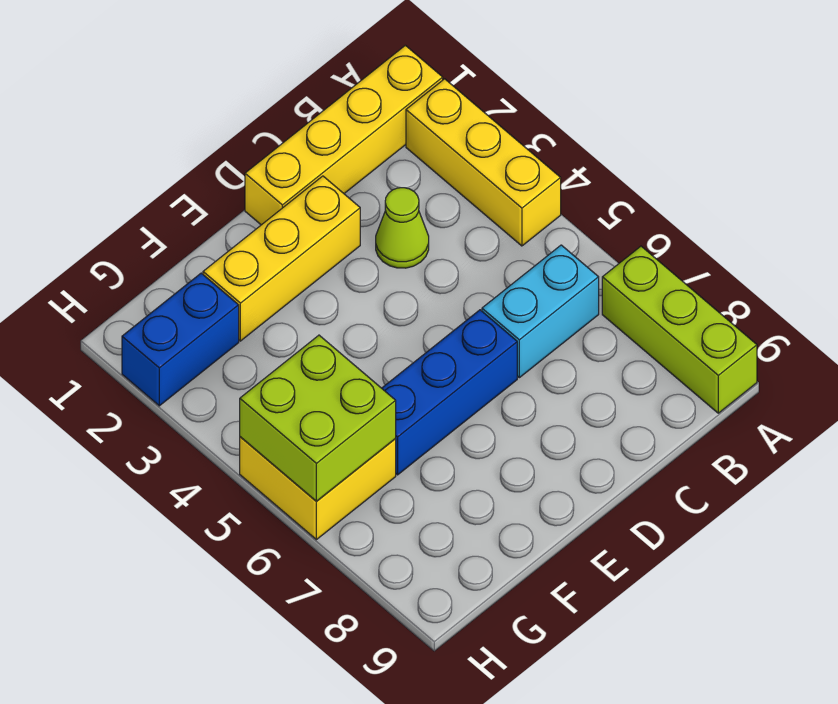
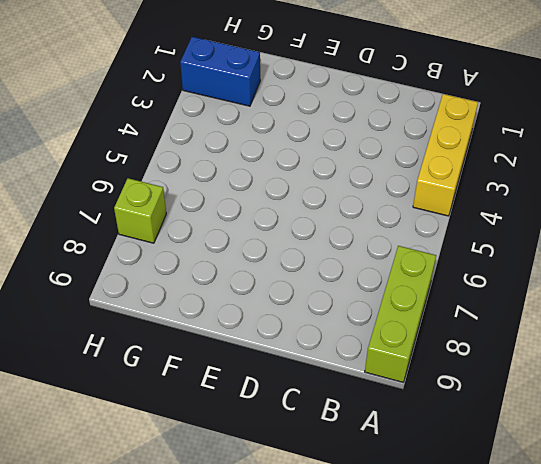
lime 1x1 brick [114,178,166,243] -> none
none -> yellow 1x4 brick [245,45,443,225]
none -> cyan 1x2 brick [482,245,599,378]

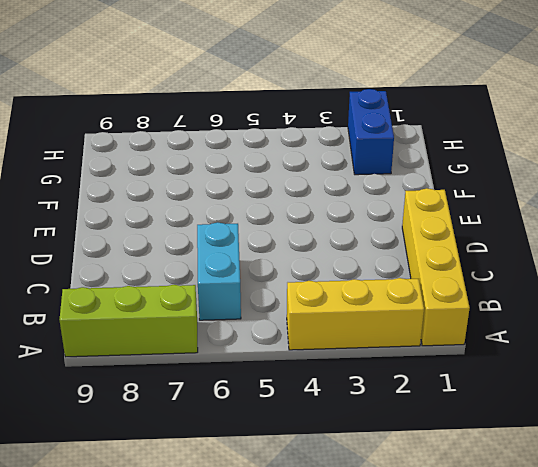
none -> lime 1x1 cone [376,188,429,268]
none -> yellow 1x3 brick [203,176,360,341]

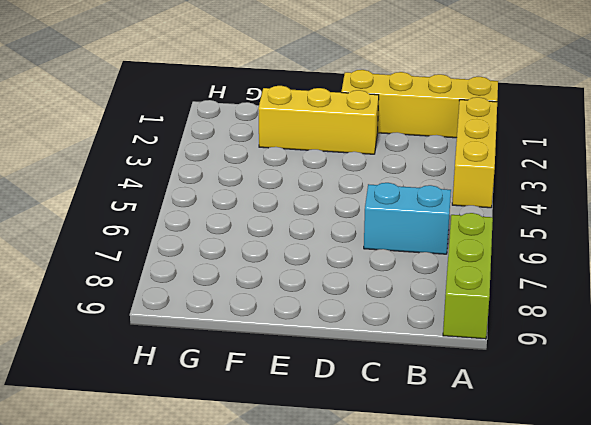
none -> lime 1x1 cone [376,188,429,268]
none -> blue 1x3 brick [382,310,517,475]

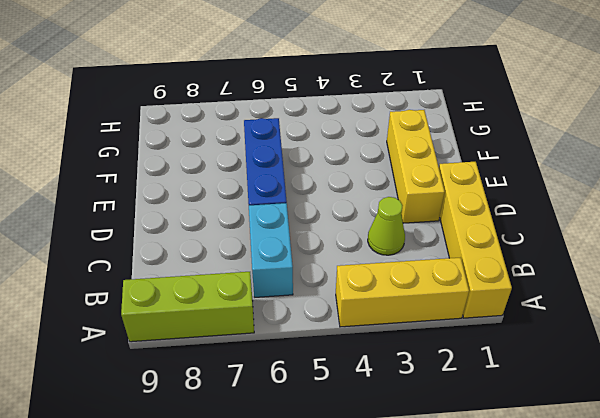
none -> blue 1x2 brick [122,273,239,406]
none -> yellow 2x2 brick [240,437,396,540]

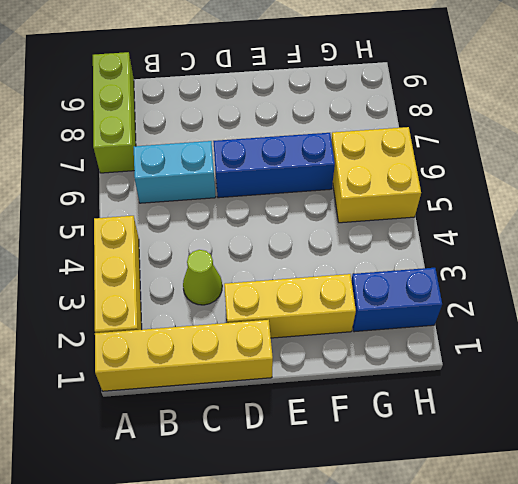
none -> lime 2x2 brick [240,335,396,501]

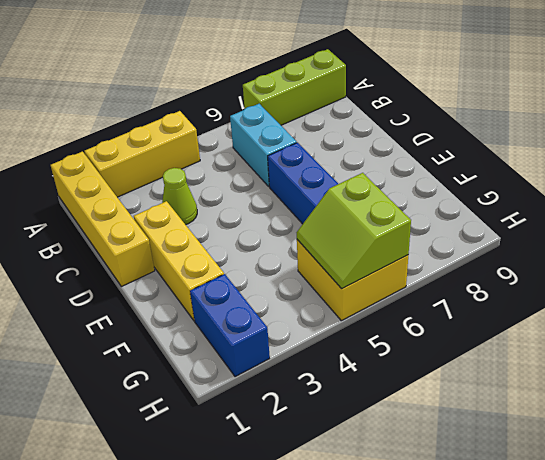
lime 2x2 slope [296,173,411,289] -> lime 2x2 brick [240,335,396,501]

